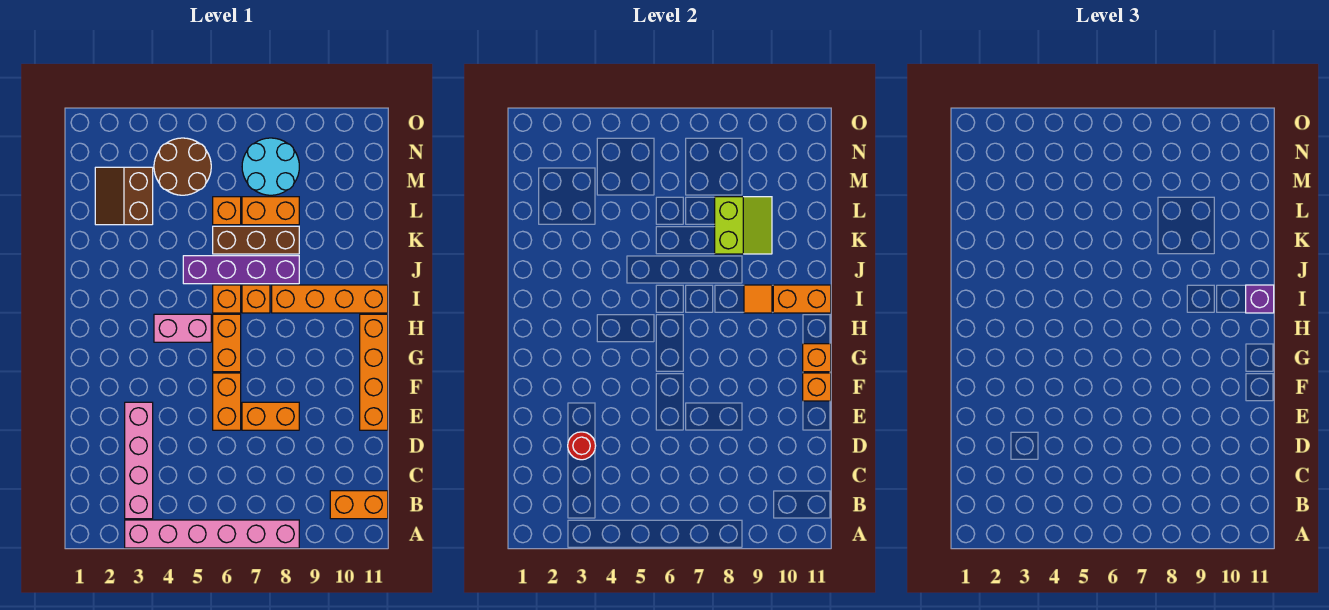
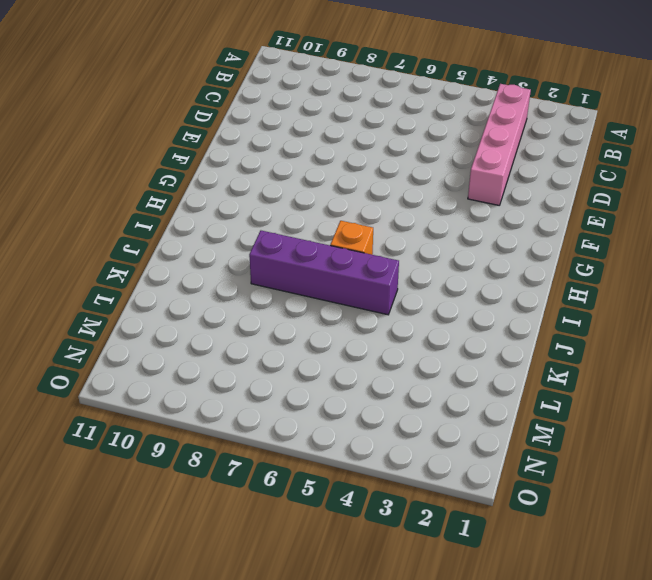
none -> pink 1x6 brick [125,520,299,548]
none -> orange 1x2 brick [330,491,388,519]
none -> orange 1x2 brick [213,373,241,430]

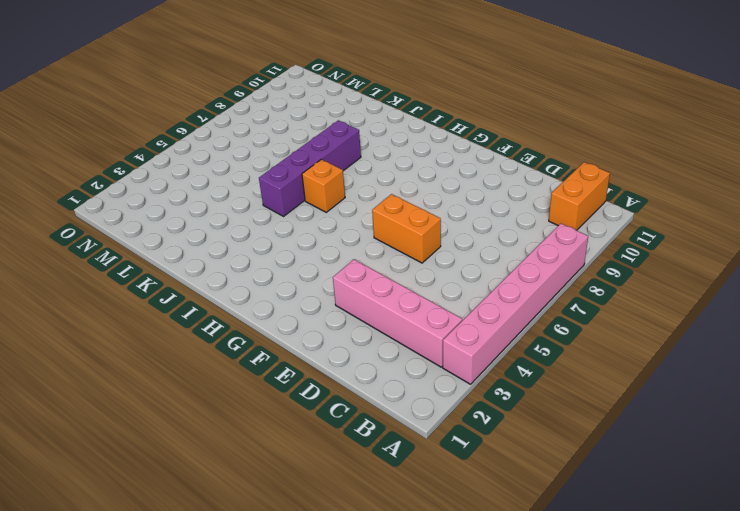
none -> orange 1x2 brick [242,402,299,430]
none -> orange 1x4 brick [360,314,388,430]
none -> orange 1x2 brick [213,314,241,372]

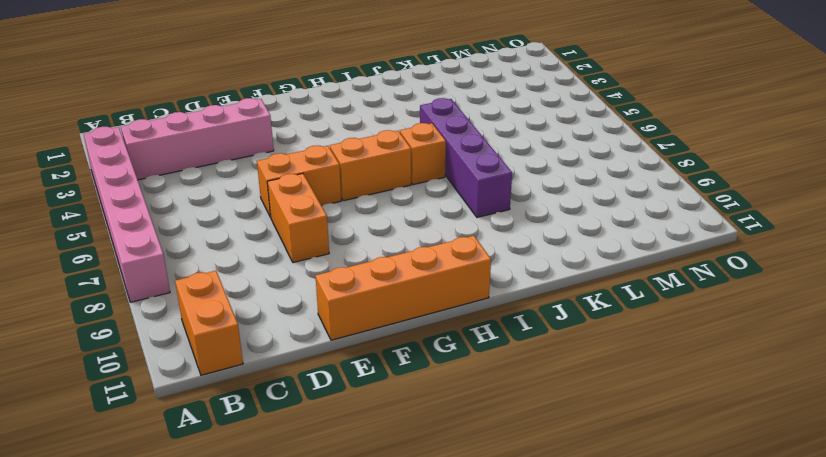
none -> pink 1x2 brick [154,314,211,342]
none -> orange 1x1 brick [242,285,270,313]
none -> orange 1x4 brick [272,285,388,313]

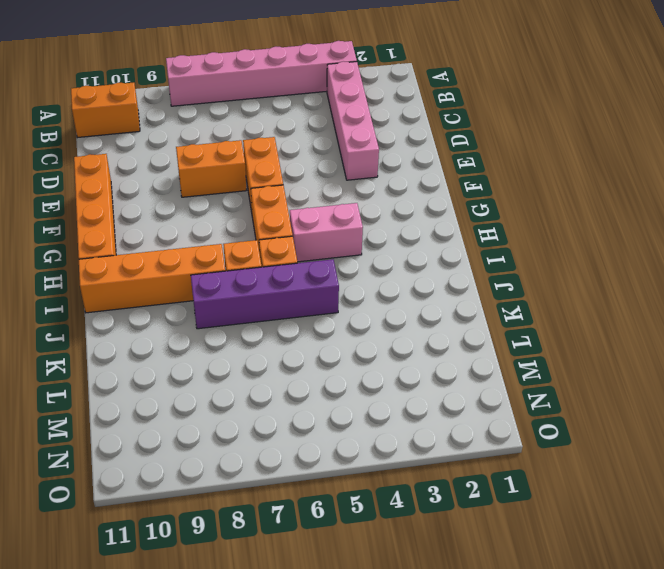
none -> brown 1x3 brick [213,226,299,254]
none -> brown 2x2 slope [95,167,153,225]
none -> orange 1x1 brick [213,197,241,225]

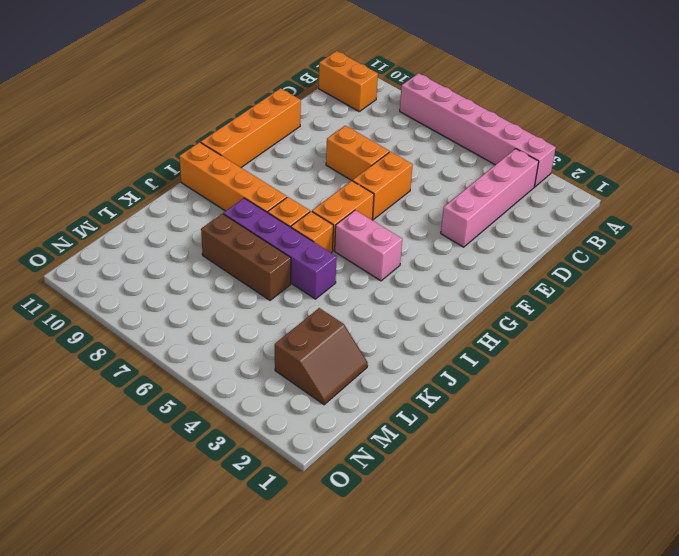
none -> orange 1x1 brick [213,197,241,225]
none -> orange 1x2 brick [242,197,299,225]
none -> brown 2x2 round brick [154,138,211,195]

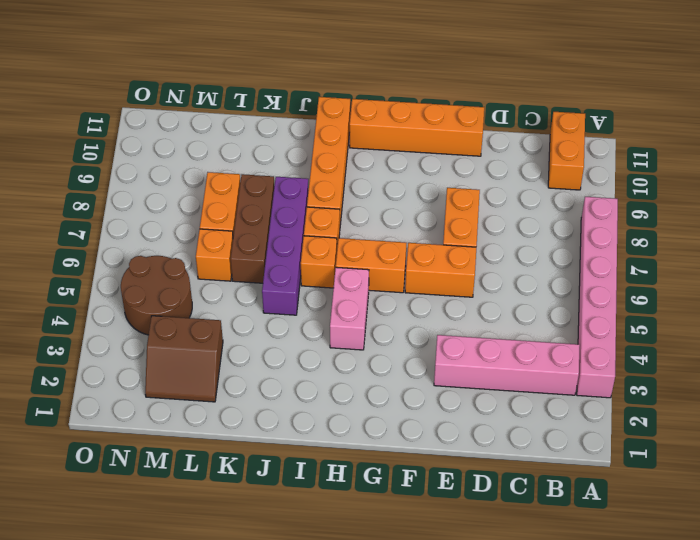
none -> cyan 2x2 round brick [242,138,299,195]
none -> red 1x1 round brick [568,432,596,460]
none -> orange 1x1 brick [803,373,831,401]

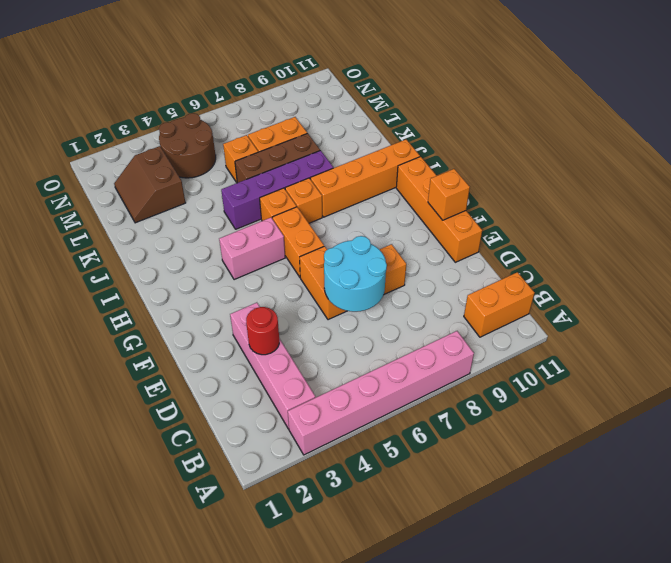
cyan 2x2 round brick [324,236,387,312] -> cyan 2x2 round brick moved to [242,138,299,195]
none -> orange 1x1 brick [803,344,831,372]
none -> orange 1x1 tile [744,285,772,313]
none -> orange 1x2 brick [773,285,831,313]

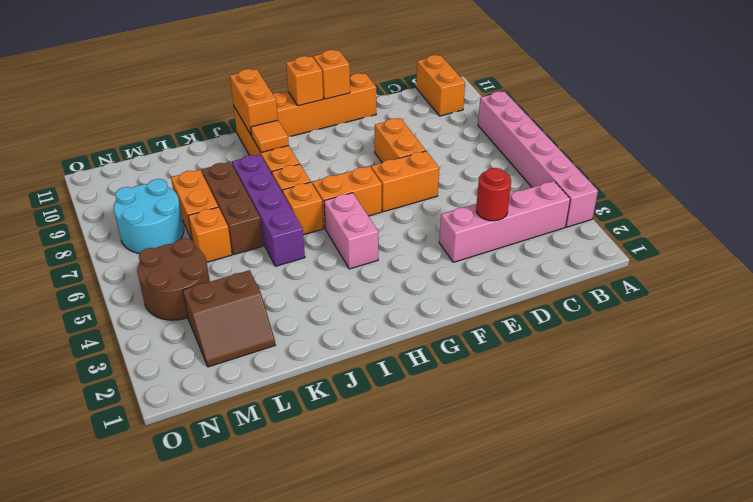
none -> lime 2x2 slope [715,197,772,254]
none -> purple 1x1 brick [1246,285,1274,313]

